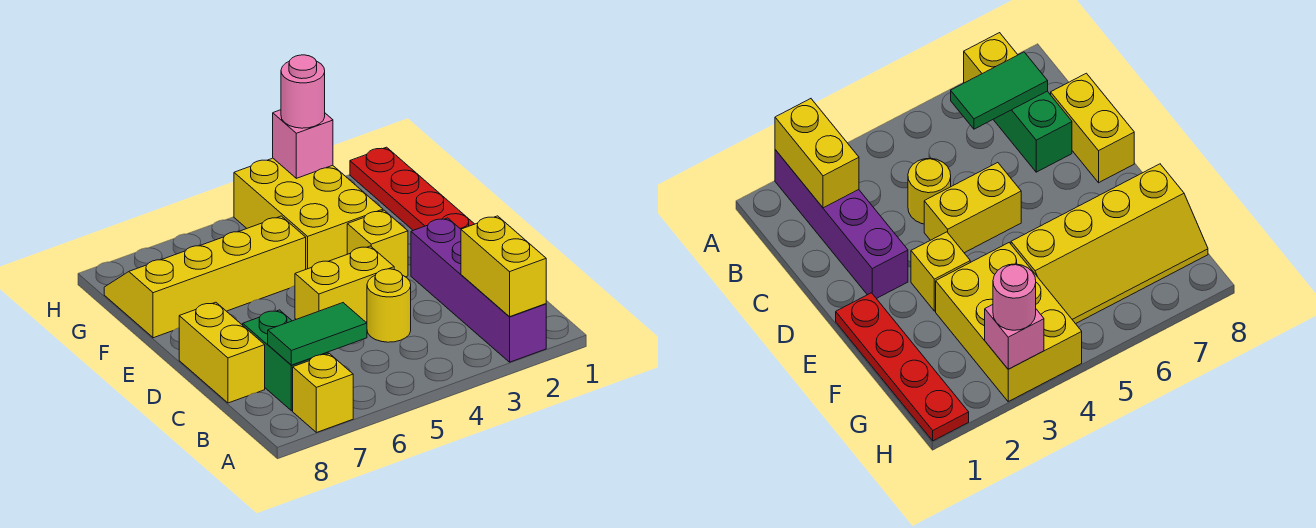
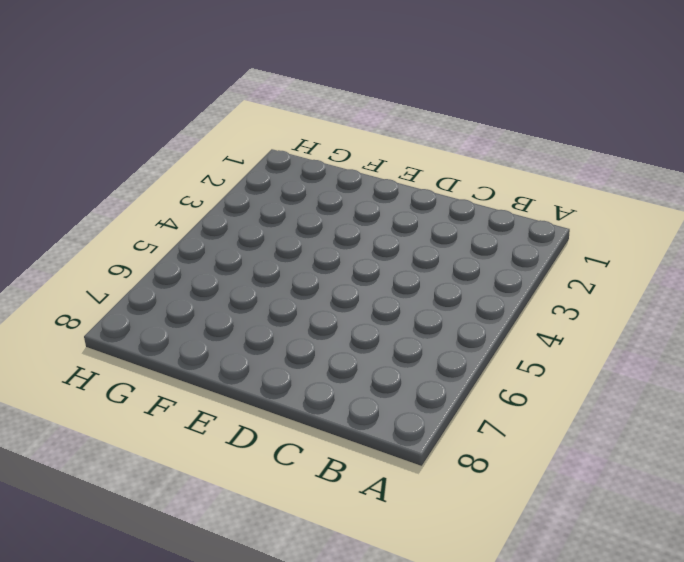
none -> purple 1x4 brick [411,218,546,362]
none -> yellow 1x1 brick [293,354,353,433]
none -> green 1x2 brick [243,310,328,411]

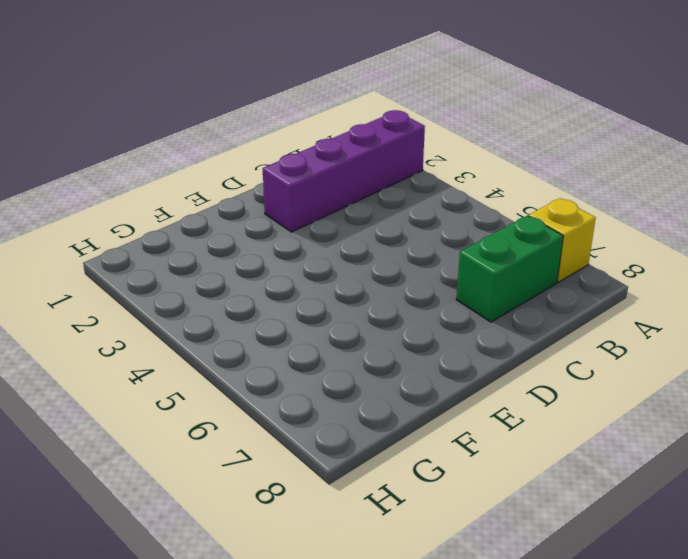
none -> yellow 1x1 round brick [367,269,411,342]
none -> yellow 1x2 brick [179,302,265,403]
none -> yellow 1x2 brick [295,246,394,322]

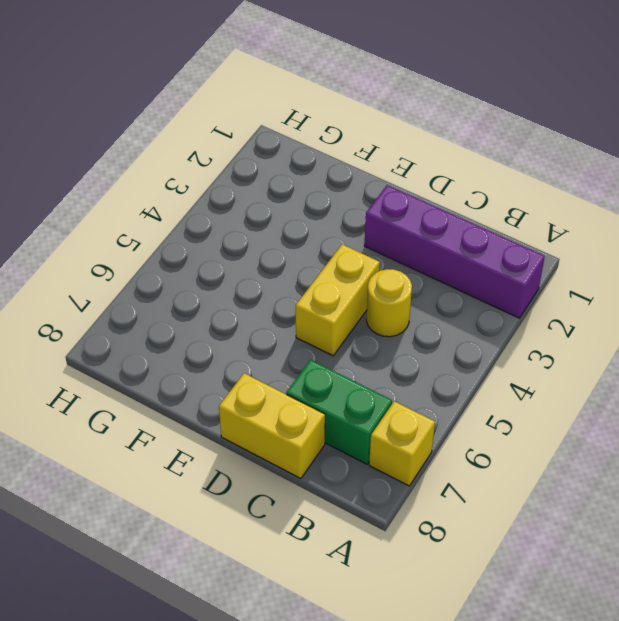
none -> red 1x4 plate [350,147,474,230]
none -> yellow 1x1 brick [347,210,408,277]
none -> yellow 2x3 brick [234,158,383,269]

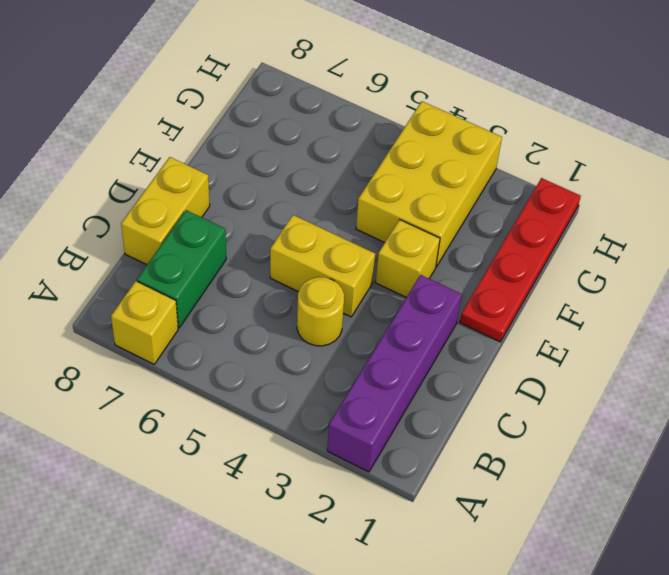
none -> yellow 2x4 slope [104,216,306,338]
none -> yellow 1x2 brick [461,216,546,317]
none -> green 1x2 tile [268,303,367,365]

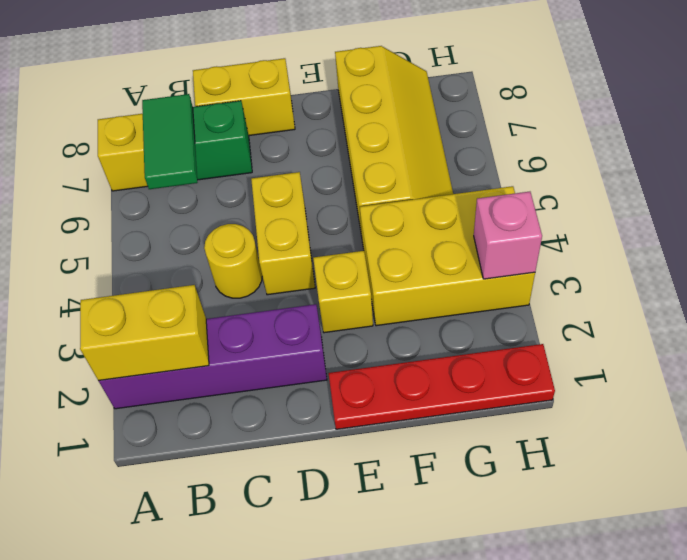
none -> pink 1x1 round brick [281,55,325,128]

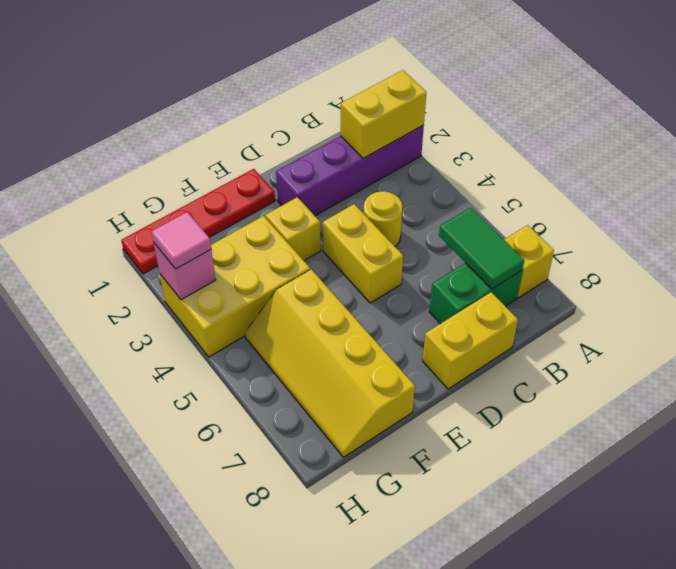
pink 1x1 tile [152,212,211,269] -> pink 1x1 round brick [281,55,325,128]

